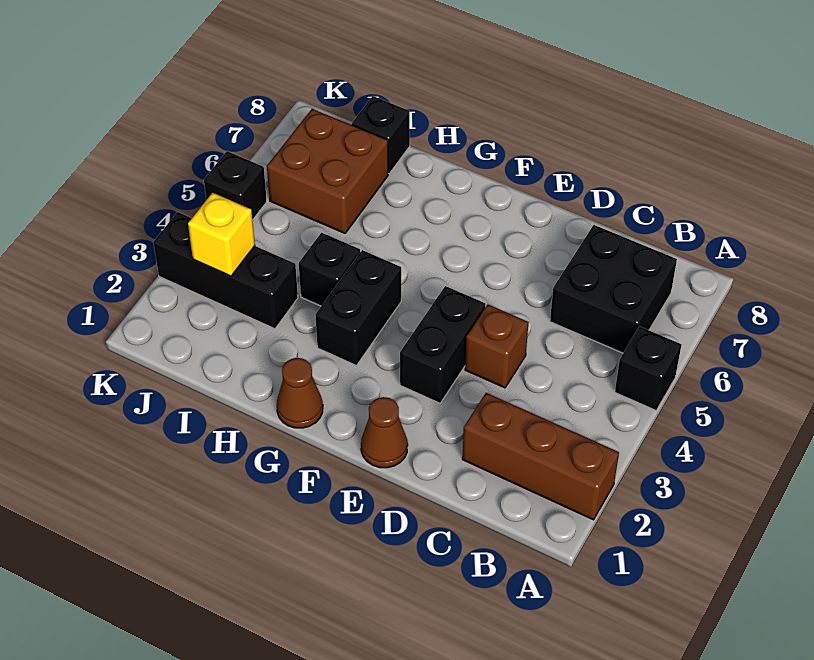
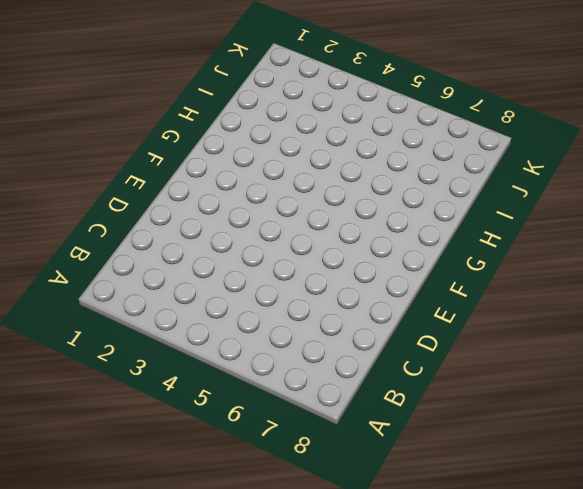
none -> brown 1x3 brick [462,393,619,520]
none -> black 1x1 brick [615,326,682,410]
none -> black 2x2 brick [550,225,677,353]

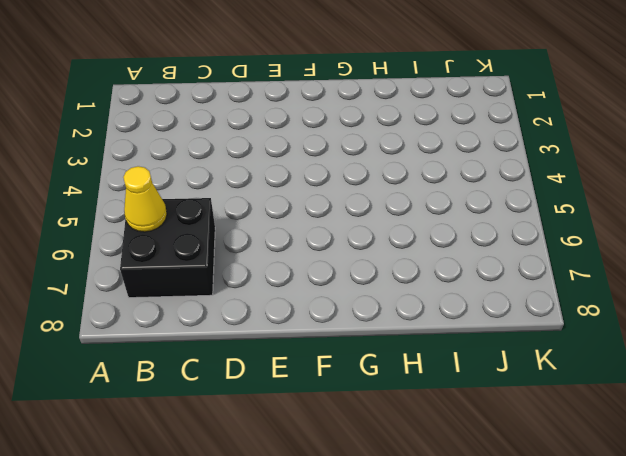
yellow 1x1 cone [123,166,167,232] -> none
none -> brown 1x3 brick [462,393,619,520]
none -> black 1x1 brick [615,326,682,410]
none -> brown 1x1 brick [465,305,529,388]

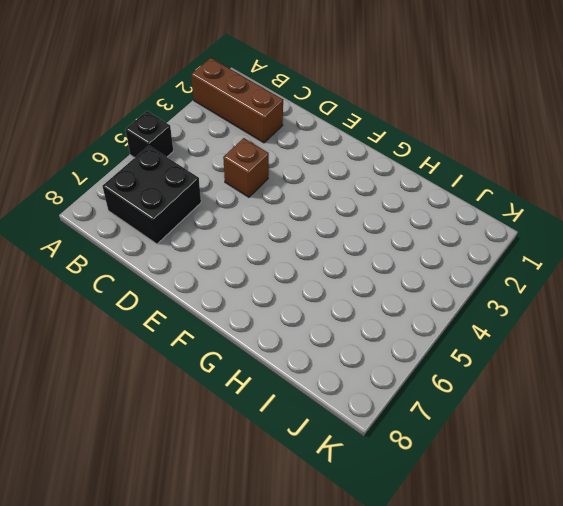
none -> brown 1x1 cone [361,397,408,468]
none -> black 1x2 brick [400,286,486,403]
none -> brown 1x1 cone [277,358,323,428]

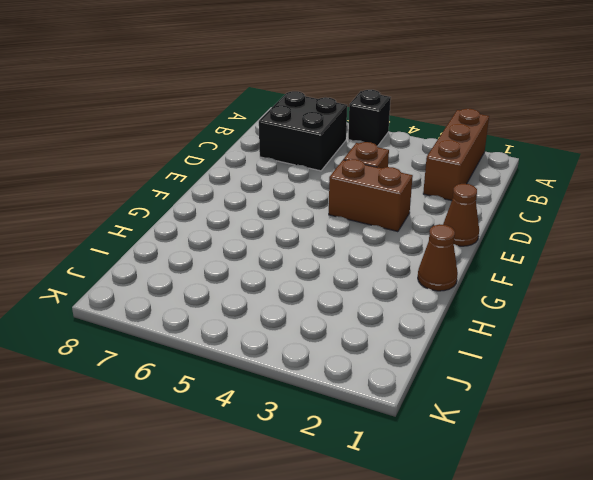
brown 1x2 brick [329,159,413,232] -> black 1x2 brick [400,286,486,403]
none -> black 1x2 brick [315,250,401,366]
none -> black 1x1 brick [299,233,360,306]
none -> black 1x3 brick [153,212,298,329]

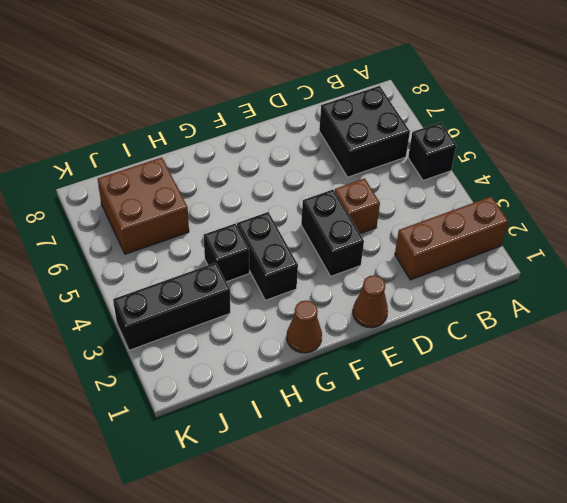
none -> black 1x1 brick [352,96,410,174]
none -> black 1x1 brick [204,151,267,220]
none -> yellow 1x1 brick [188,193,255,276]

